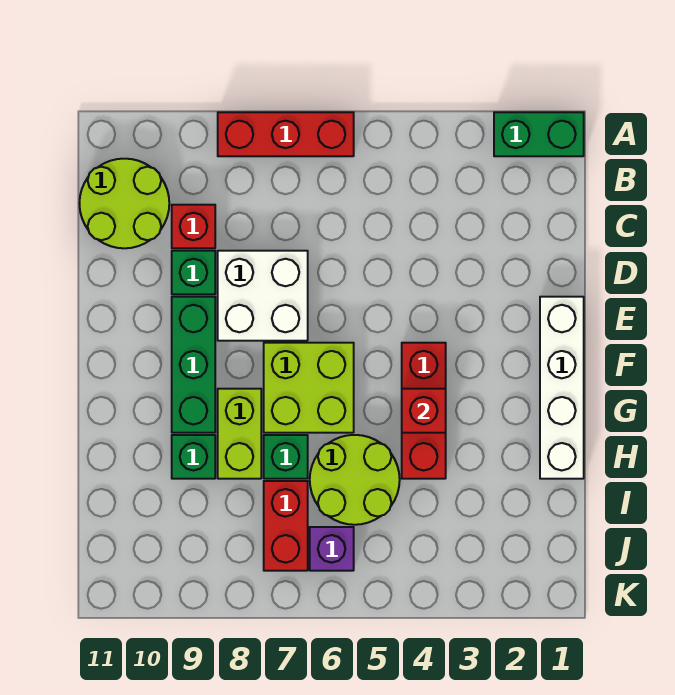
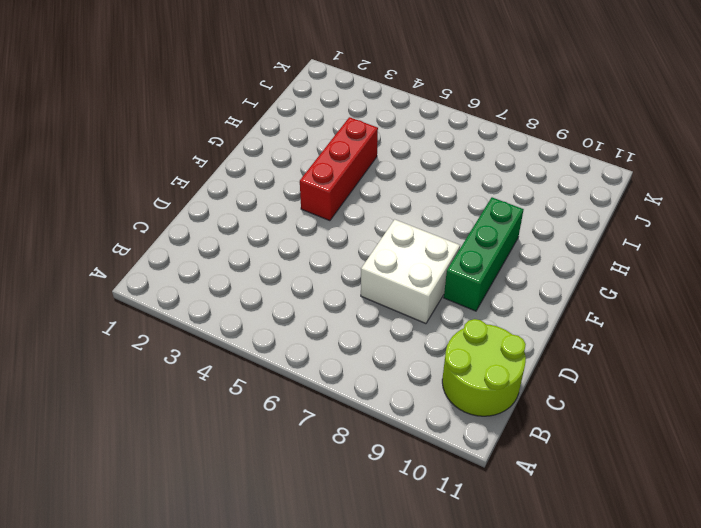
none -> green 1x2 brick [494,112,584,156]
none -> red 1x3 brick [218,112,354,156]
none -> red 1x1 brick [172,205,215,248]

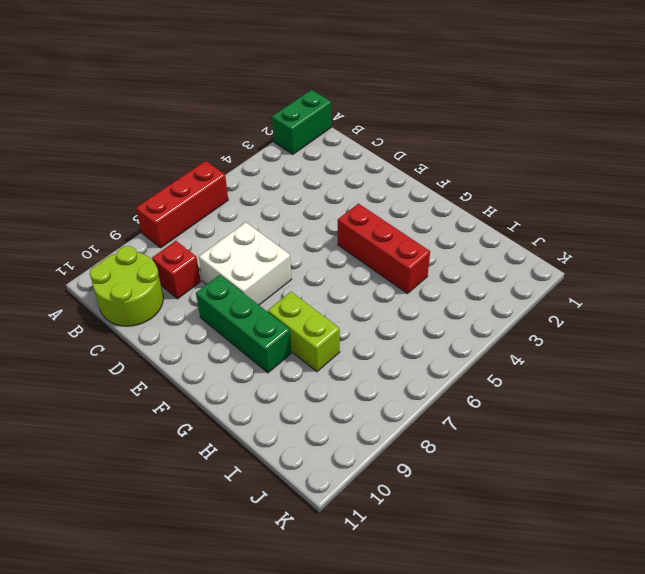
none -> green 1x1 brick [172,251,215,294]
none -> white 1x4 brick [540,297,584,479]
none -> lime 2x2 brick [264,343,354,433]

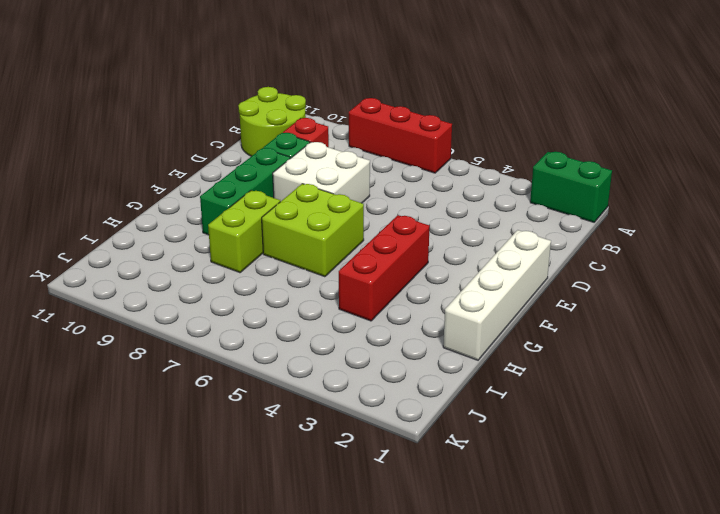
none -> lime 2x2 round brick [310,435,400,525]
none -> green 1x1 brick [264,435,308,479]
none -> green 1x1 brick [172,435,215,479]

